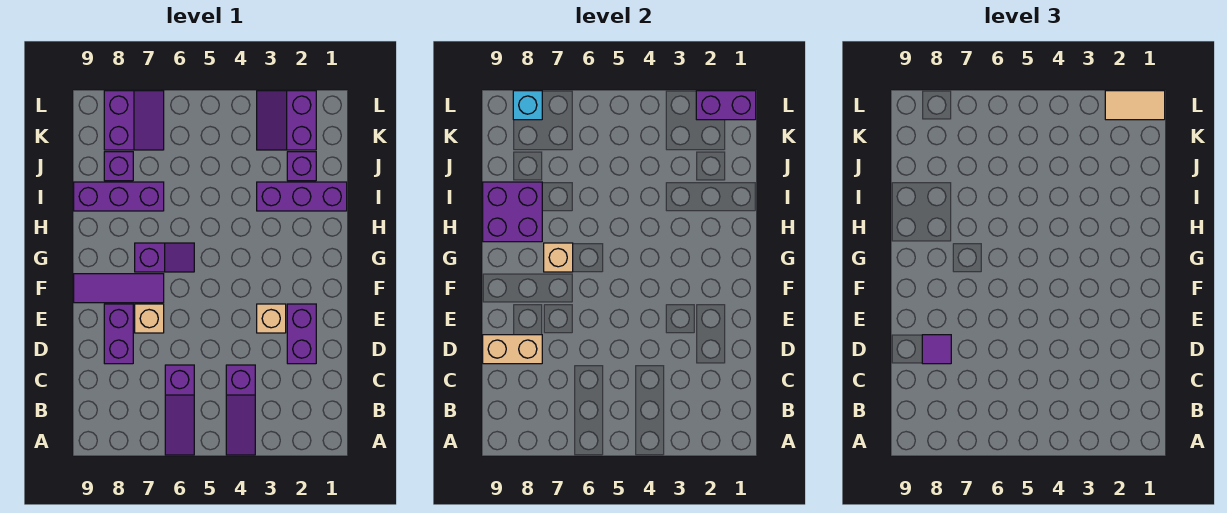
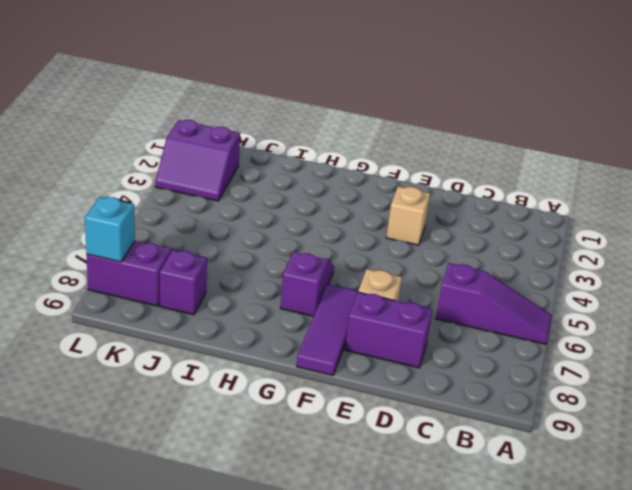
none -> purple 1x3 slope [226,365,255,455]
none -> purple 1x2 brick [287,304,316,364]
none -> purple 1x3 brick [257,182,347,211]

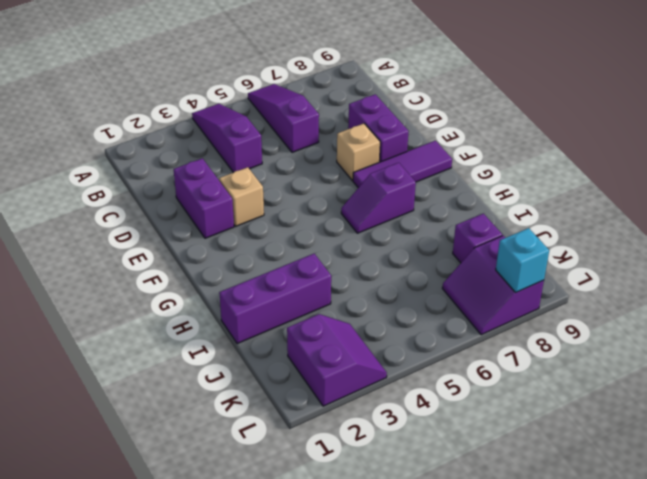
none -> purple 1x3 brick [74,182,164,211]
none -> purple 1x1 brick [287,152,316,181]
none -> tan 1x2 brick [483,335,542,364]

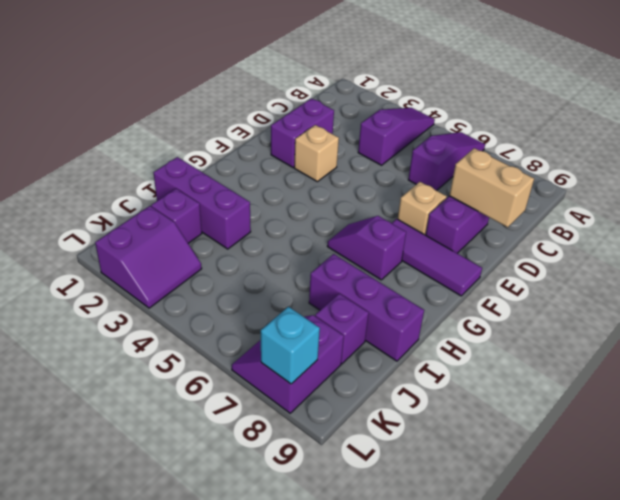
none -> tan 1x1 brick [544,243,573,272]
none -> purple 2x2 brick [483,182,542,242]
none -> purple 1x2 brick [696,91,756,120]

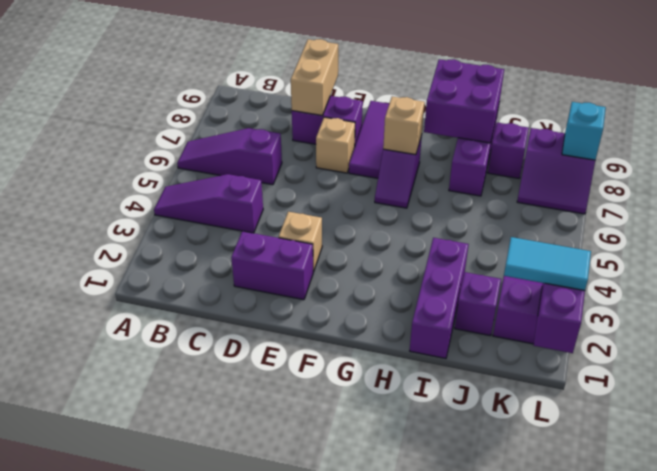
cyan 1x2 tile [504,237,591,291] -> tan 1x2 tile [1105,91,1165,120]
none -> purple 1x1 tile [922,335,951,364]

